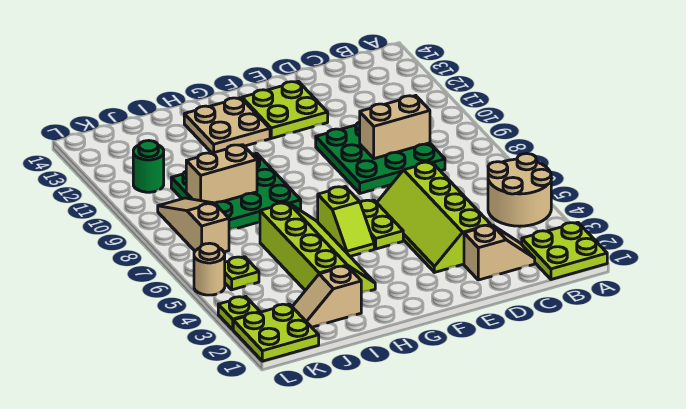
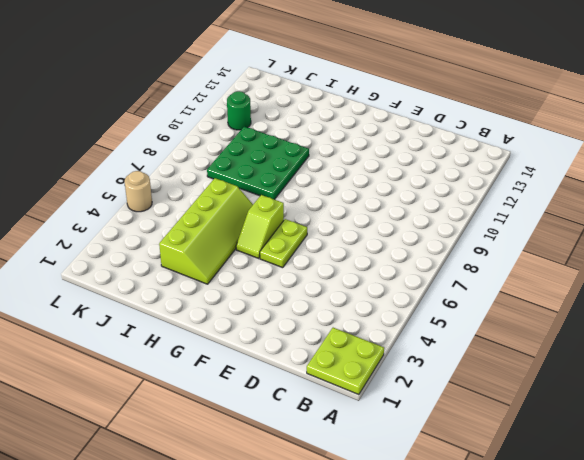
none -> tan 2x2 round brick [488,154,551,226]
none -> tan 1x2 slope [464,225,535,280]
none -> green 3x3 plate [316,122,445,193]

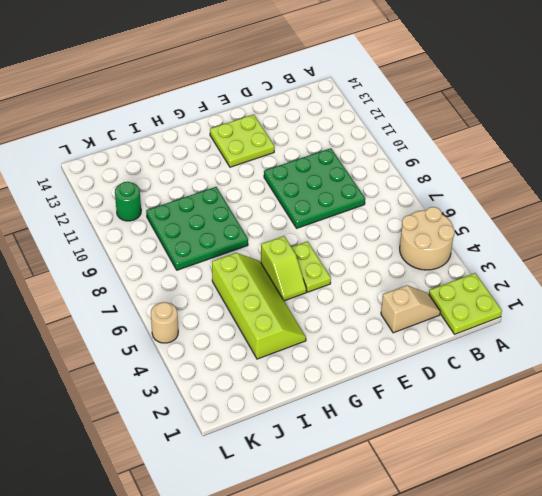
none -> lime 2x4 slope [377,162,491,272]
none -> tan 2x2 plate [184,98,270,153]
none -> tan 1x2 slope [292,266,361,327]

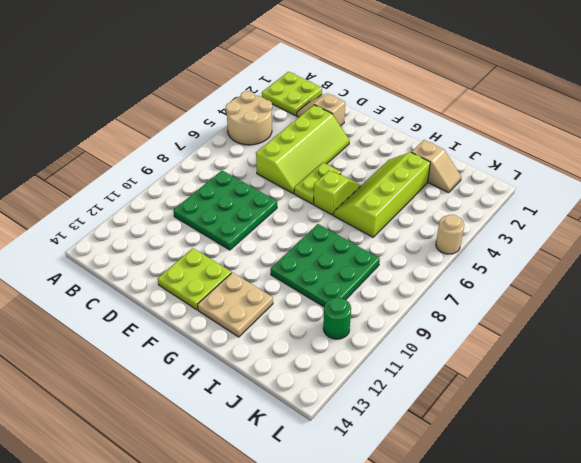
none -> lime 2x2 plate [233,304,319,361]
none -> lime 1x1 plate [225,257,259,290]
none -> tan 1x3 slope [158,198,229,252]

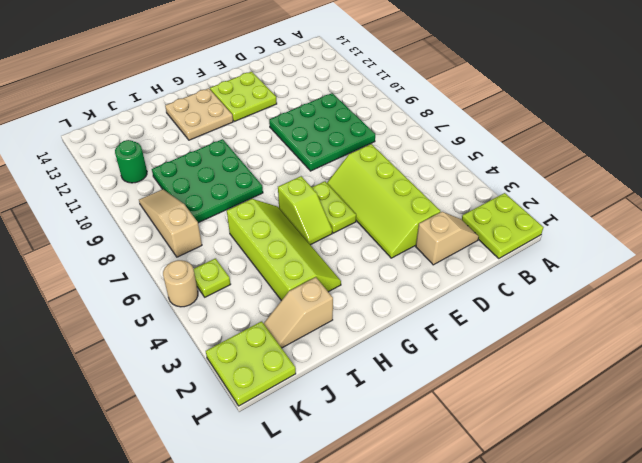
none -> tan 2x2 round brick [488,154,551,226]
none -> lime 1x1 plate [218,296,260,329]
none -> tan 1x2 brick [360,96,430,159]

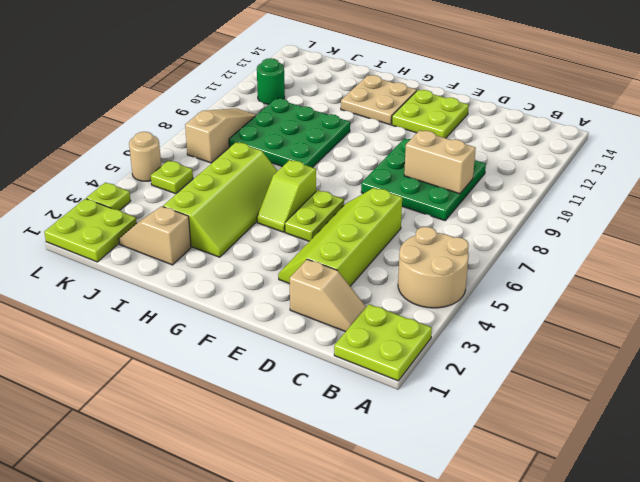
none -> tan 1x2 brick [186,145,257,203]

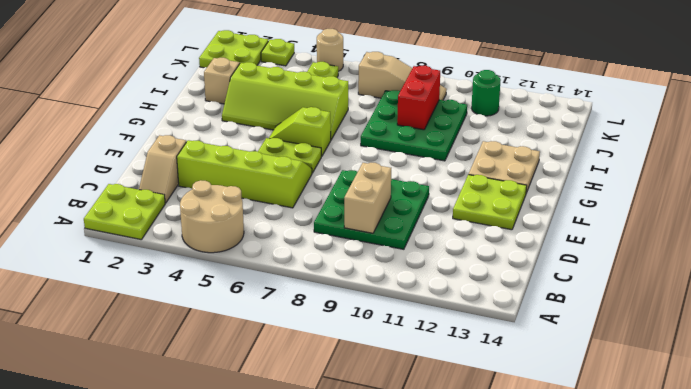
red 1x2 brick [397,66,440,130] -> tan 1x2 brick [186,145,257,203]

